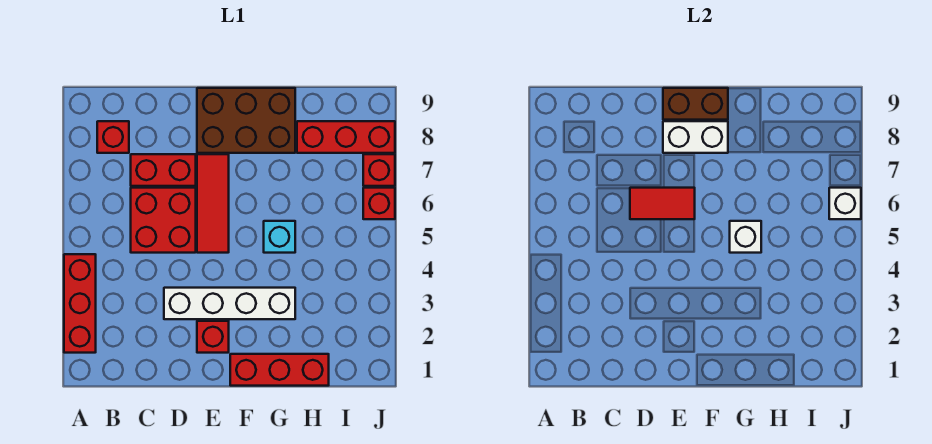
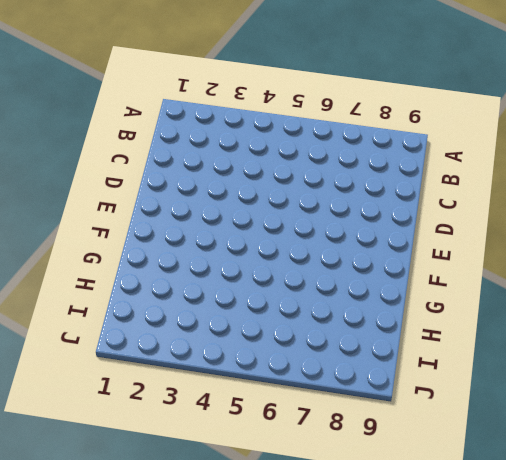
none -> red 1x3 brick [64,254,96,353]
none -> red 1x1 brick [97,121,129,153]
none -> red 2x2 brick [131,188,196,253]

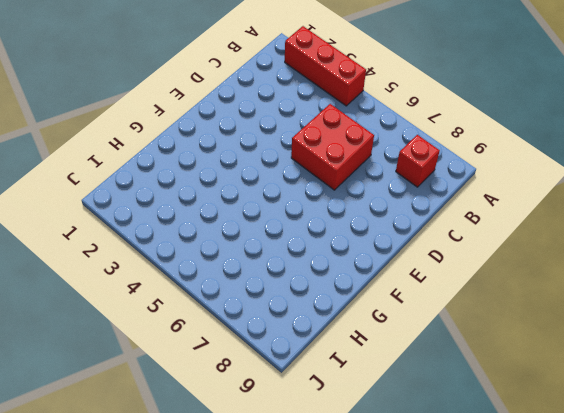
none -> red 1x2 brick [131,154,196,186]
none -> white 1x4 brick [164,288,295,319]
none -> red 1x1 brick [197,321,229,353]

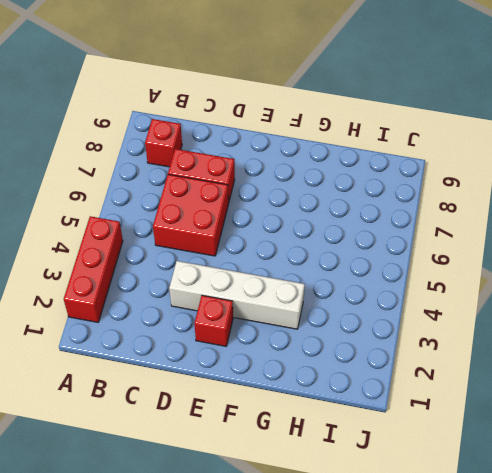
none -> red 1x3 tile [197,154,229,253]
none -> brown 2x3 brick [197,88,295,153]
none -> red 1x3 brick [230,354,329,386]

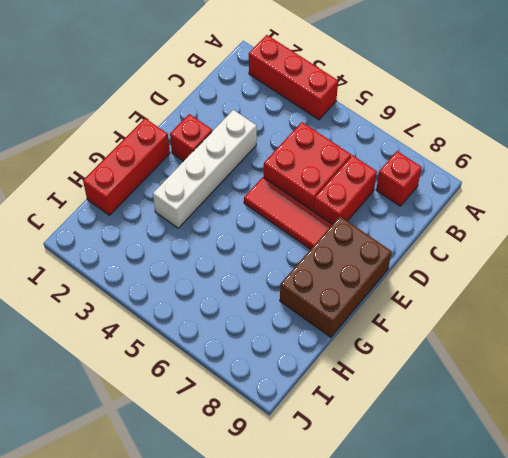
none -> cyan 1x1 brick [264,221,295,253]
none -> red 1x3 brick [297,121,395,153]
none -> red 1x1 brick [363,188,395,219]

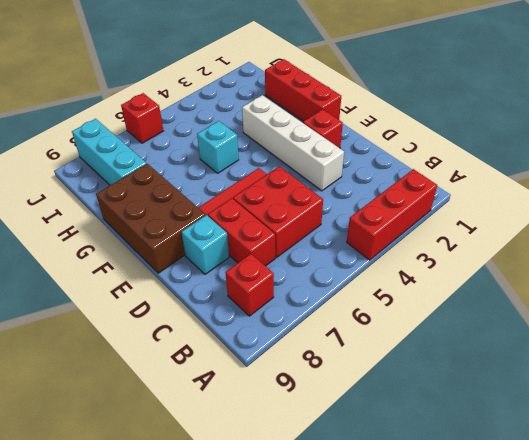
cyan 1x1 brick [181,215,229,274] -> none
cyan 1x3 brick [72,119,147,185] -> red 1x3 brick [297,121,395,153]
none -> red 1x1 brick [363,154,395,186]
none -> red 1x2 tile [630,188,695,219]
none -> white 1x2 brick [663,121,728,153]

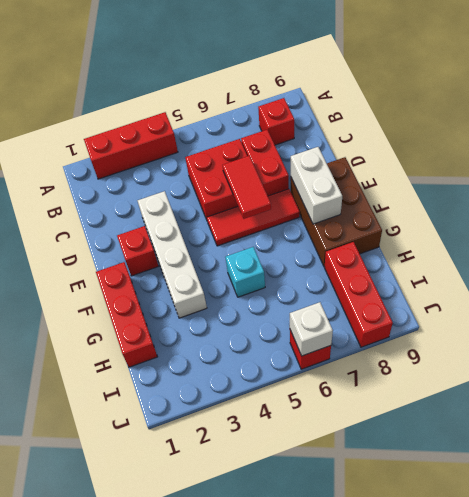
none -> red 1x1 brick [363,154,395,186]
none -> brown 1x2 brick [663,88,728,120]
none -> white 1x1 brick [730,221,761,253]

